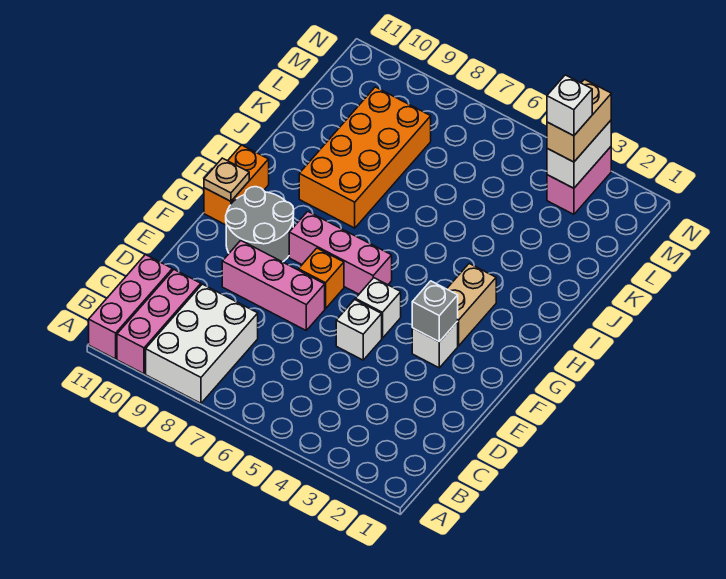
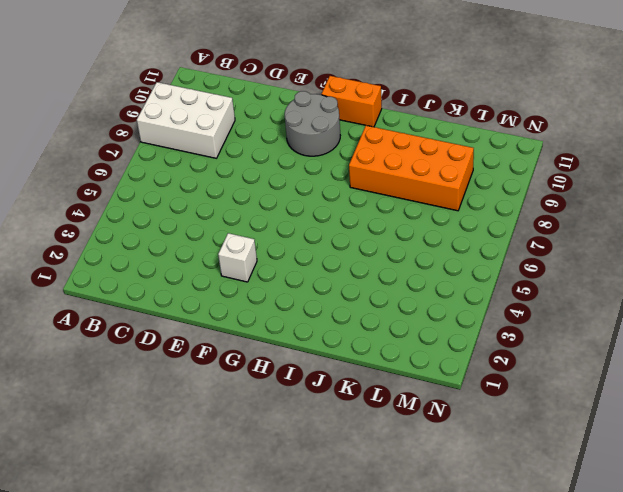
none -> pink 1x3 brick [117,270,201,374]
none -> pink 1x3 brick [89,255,172,359]
none -> white 1x1 brick [336,300,382,360]

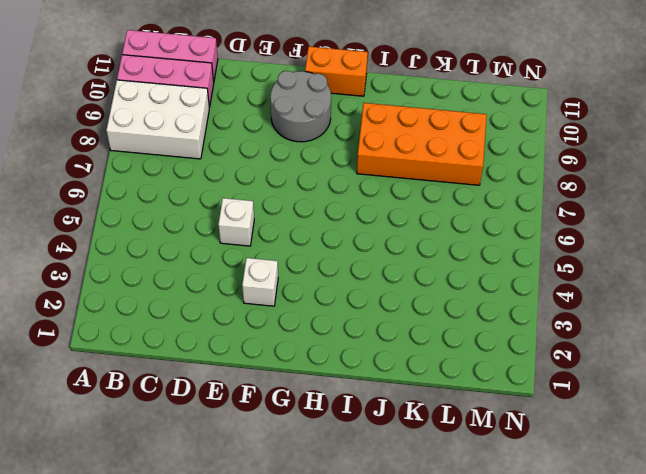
none -> pink 1x3 brick [222,240,325,330]
none -> white 1x1 brick [355,278,401,338]
none -> orange 1x1 brick [299,248,344,309]

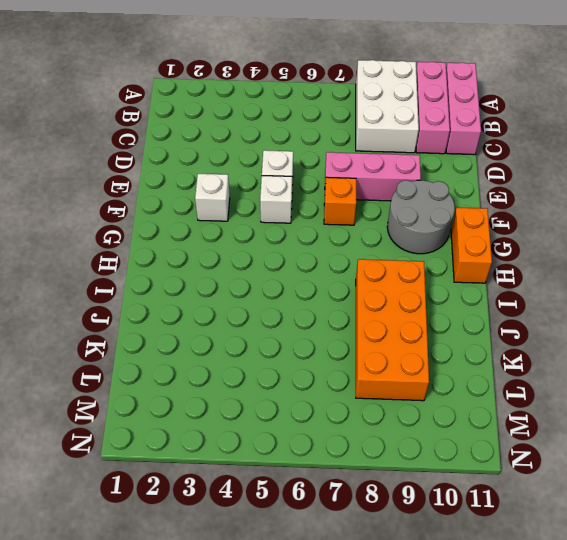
none -> tan 1x2 brick [447,264,496,346]
none -> pink 1x3 brick [289,211,392,294]
none -> pink 1x2 brick [547,147,611,214]

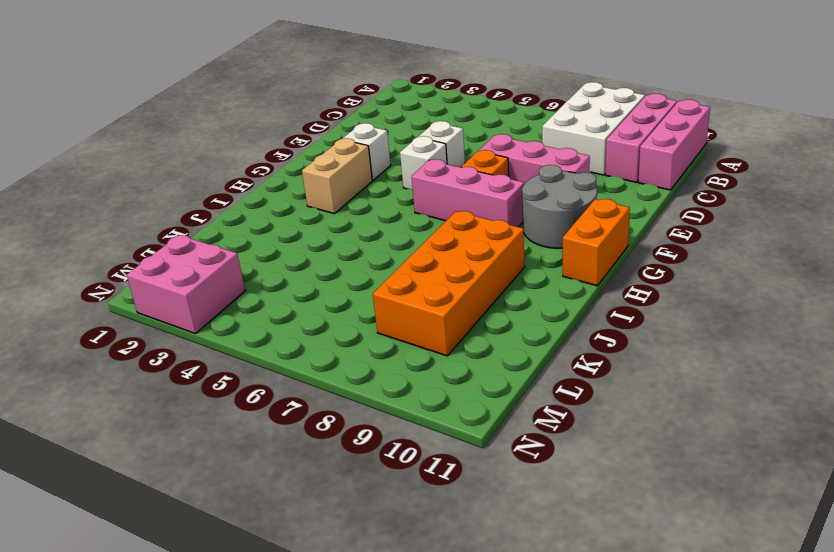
pink 2x2 brick [127,235,245,334] -> pink 1x2 brick [547,147,611,214]
none -> grey 1x1 brick [412,281,458,342]
none -> tan 1x1 plate [204,158,249,201]
none -> white 1x2 brick [547,121,611,188]

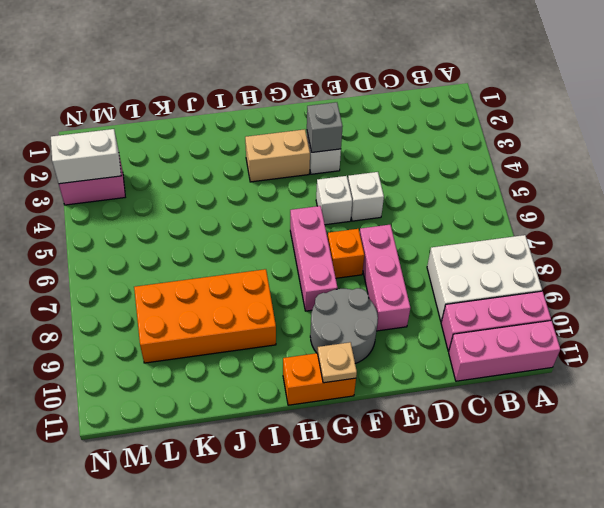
none -> tan 1x2 brick [547,79,611,162]
none -> white 1x1 brick [547,75,592,136]

